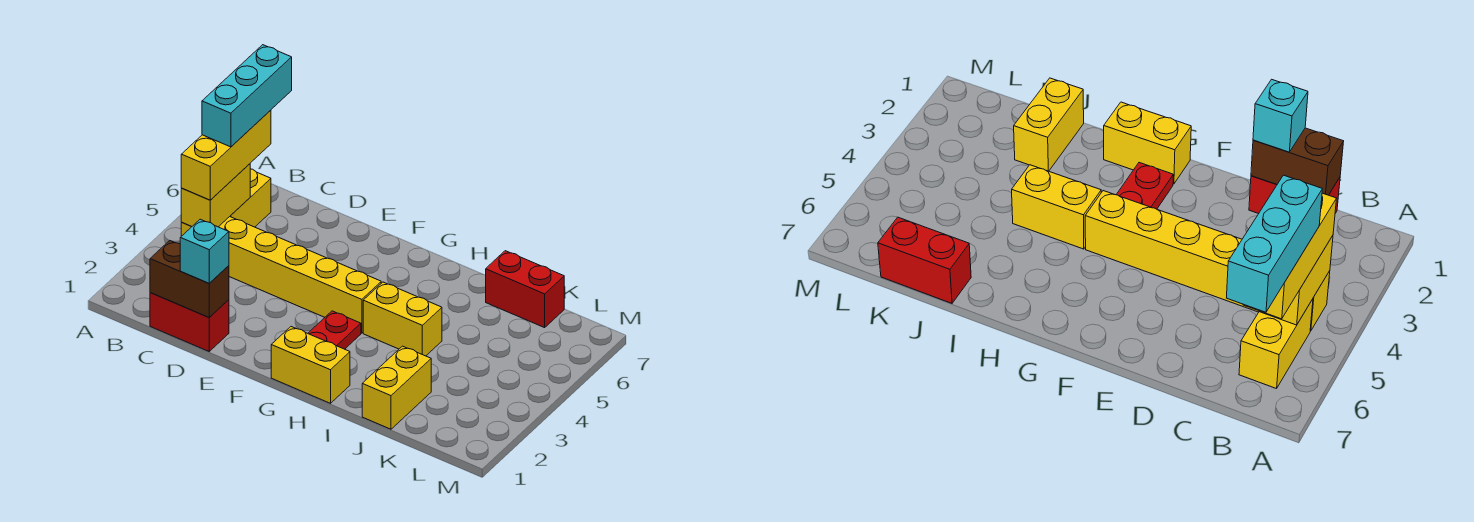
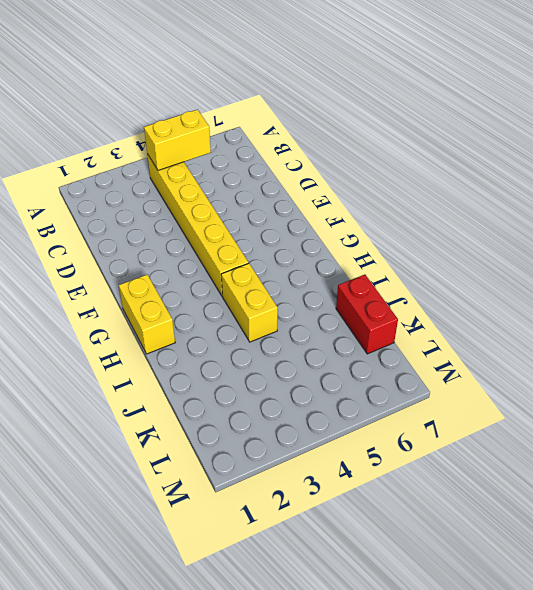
none -> yellow 1x2 brick [230,169,271,227]
none -> red 1x2 brick [150,293,229,351]
none -> red 1x2 plate [308,311,361,349]

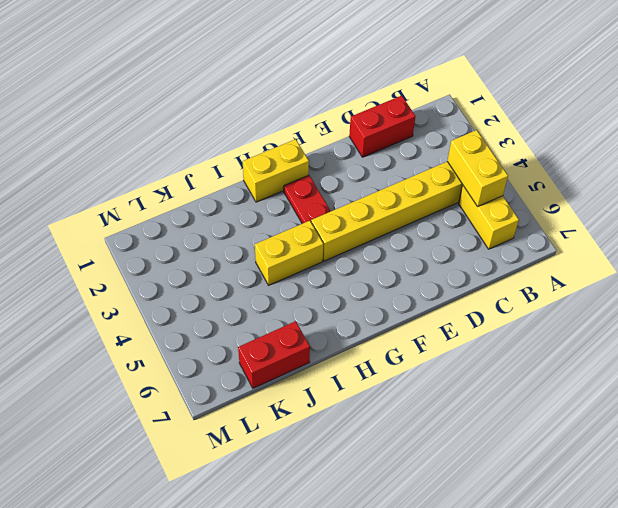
none -> yellow 1x2 brick [362,346,431,429]
none -> brown 1x2 brick [150,241,229,317]
none -> yellow 1x3 brick [181,110,271,200]

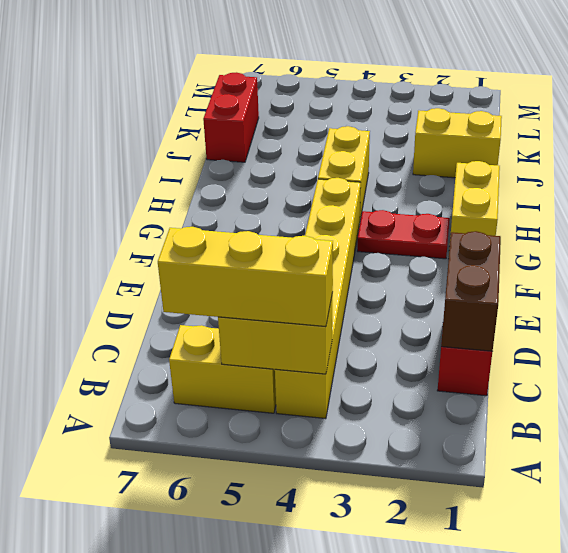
none -> cyan 1x1 brick [180,219,229,283]
none -> cyan 1x3 brick [202,45,292,147]

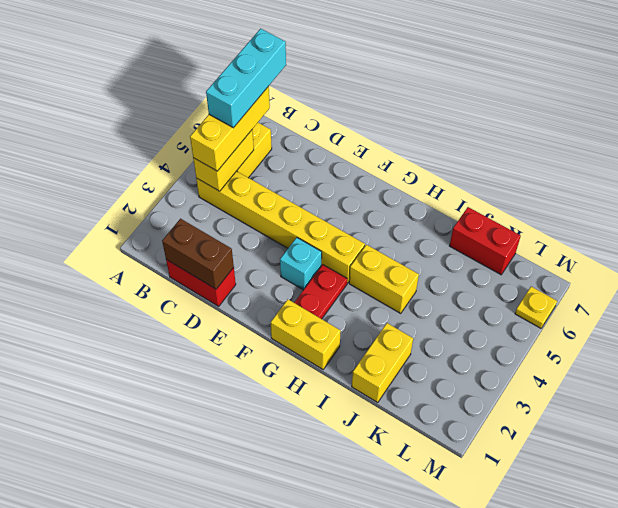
cyan 1x1 brick [280,238,322,290] -> cyan 1x1 brick moved to [180,219,229,283]
yellow 1x1 plate [515,287,557,328] -> none

